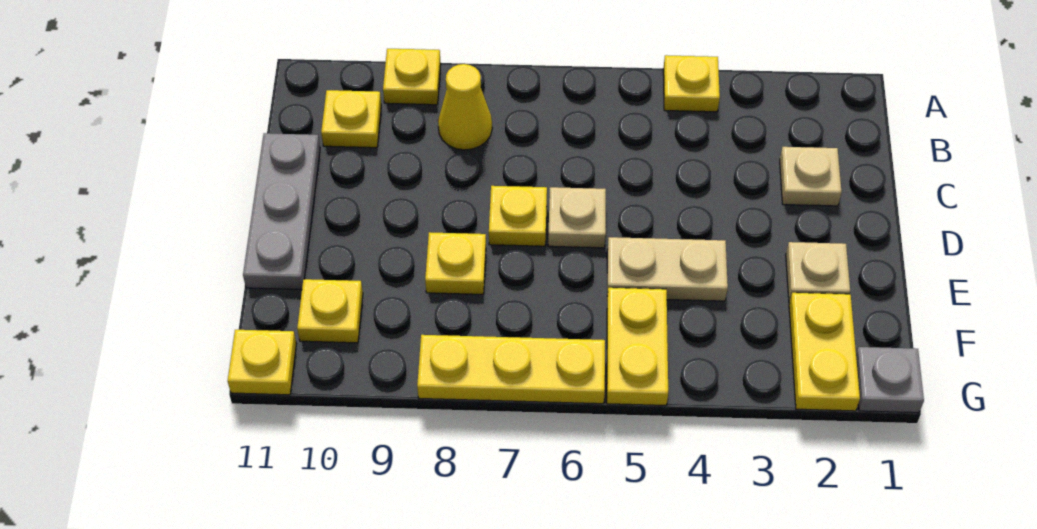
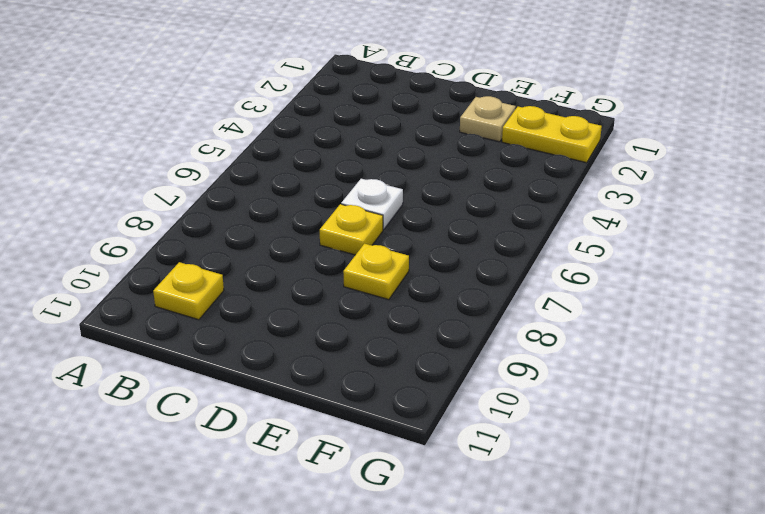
white 1x1 plate [341,179,403,229] -> tan 1x1 plate [548,187,606,248]
none -> yellow 1x1 plate [663,55,720,112]
none -> yellow 1x1 plate [383,49,441,105]
none -> yellow 1x1 cone [438,64,492,150]

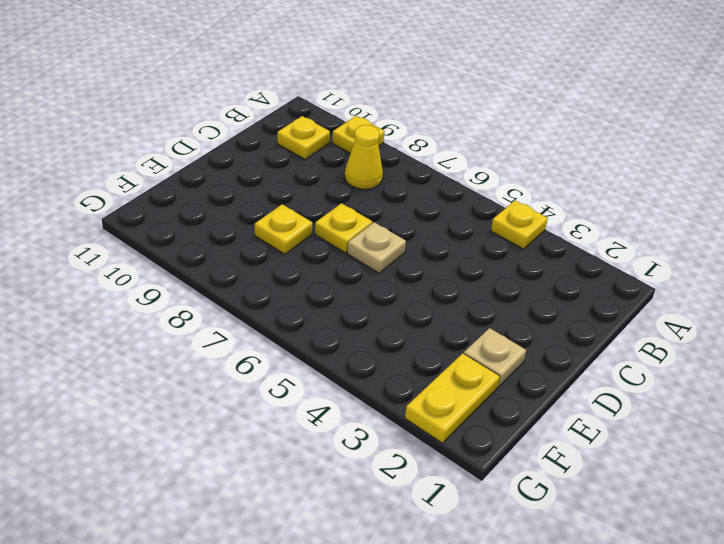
none -> tan 1x1 plate [780,147,842,206]
none -> grey 1x3 plate [243,133,320,290]
none -> tan 1x2 plate [607,237,728,301]

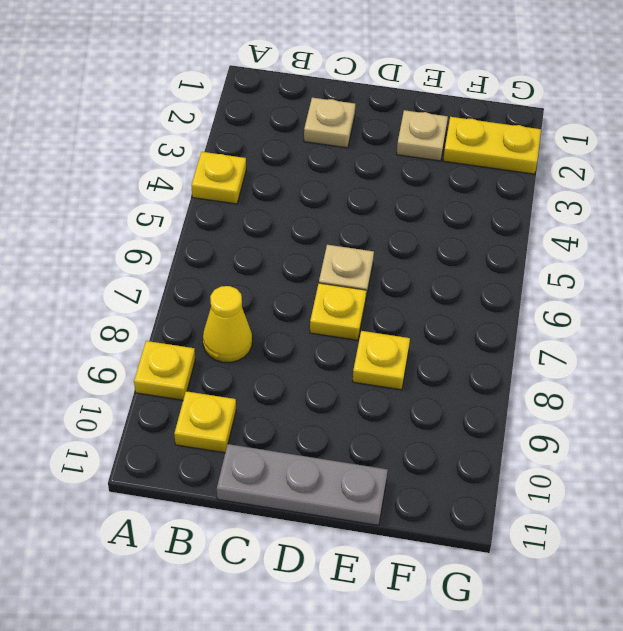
none -> tan 1x2 plate [607,237,728,301]
none -> yellow 1x2 plate [607,288,668,405]
none -> yellow 1x1 plate [297,279,363,343]

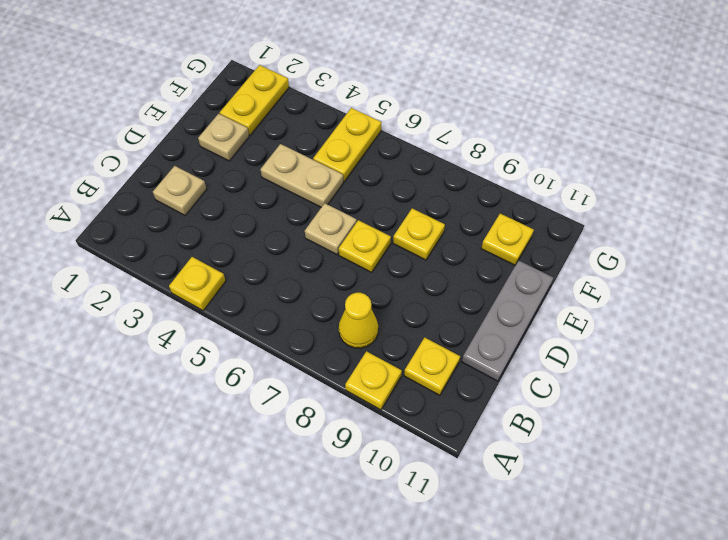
none -> grey 1x1 plate [856,347,924,413]
none -> yellow 1x3 plate [417,335,605,404]
none -> yellow 1x1 plate [228,330,297,395]

